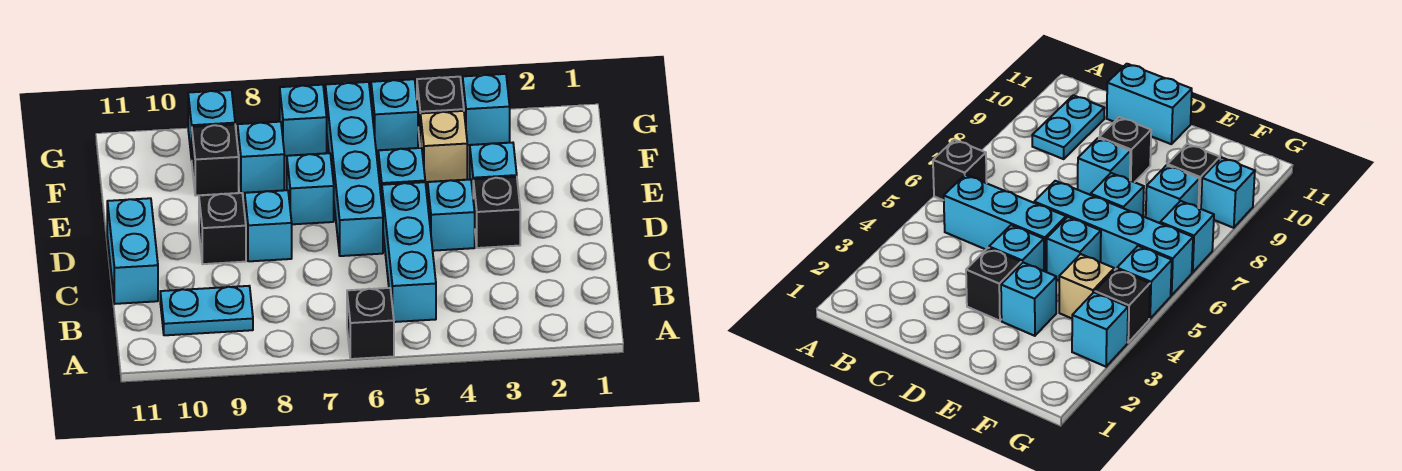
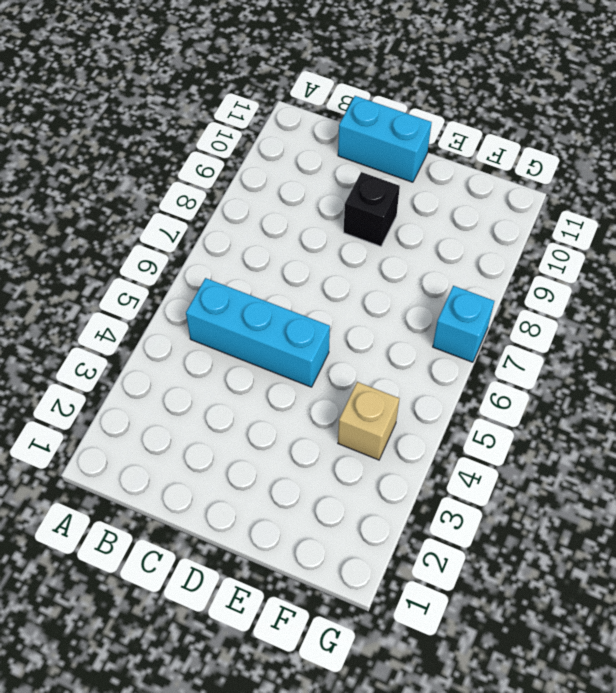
none -> black 1x1 brick [347,288,394,359]
none -> cyan 1x2 plate [160,286,253,335]
none -> black 1x1 brick [473,177,520,248]

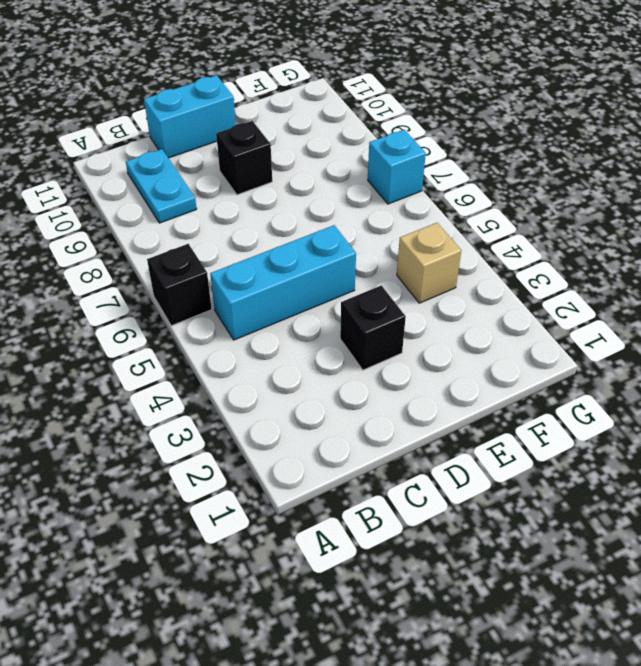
none -> cyan 1x1 brick [428,180,475,251]
none -> cyan 1x4 brick [325,82,383,256]
none -> cyan 1x1 brick [245,190,292,261]

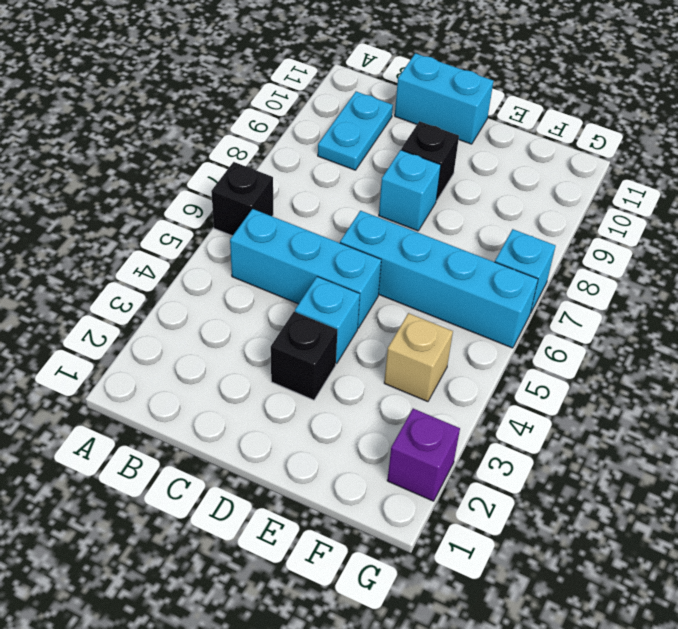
purple 1x1 brick [387,409,460,501] -> none
none -> cyan 1x1 brick [470,143,517,192]
none -> cyan 1x1 brick [378,148,425,202]
none -> cyan 1x1 brick [287,153,334,224]

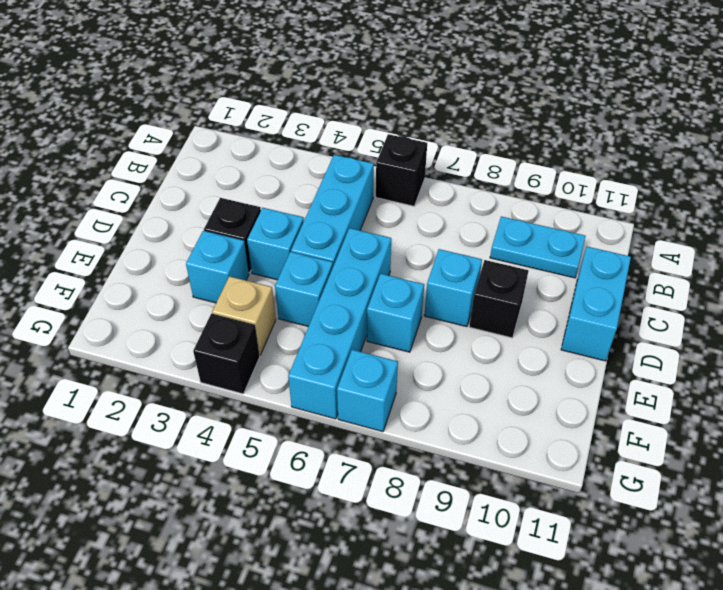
none -> cyan 1x1 brick [238,122,284,193]
none -> black 1x1 brick [192,124,239,196]
none -> cyan 1x1 brick [463,74,510,145]

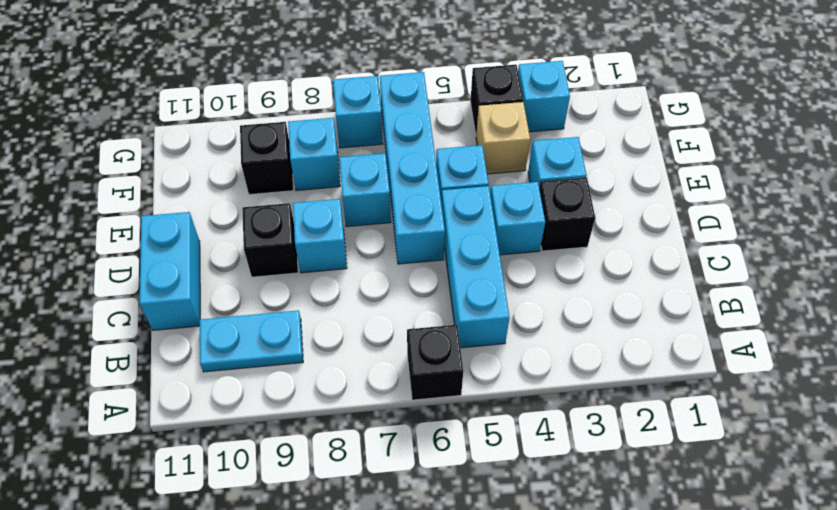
none -> cyan 1x1 brick [371,79,418,150]
none -> cyan 1x1 brick [188,90,235,160]

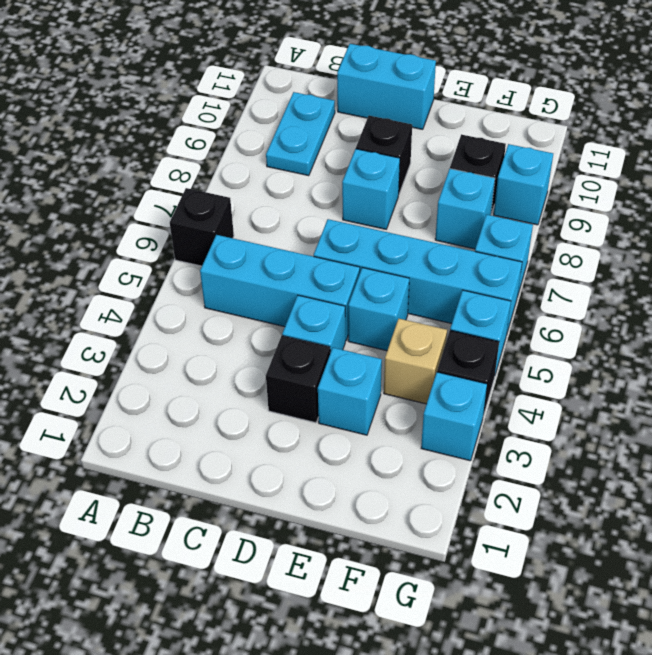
none -> cyan 1x1 brick [287,153,334,224]

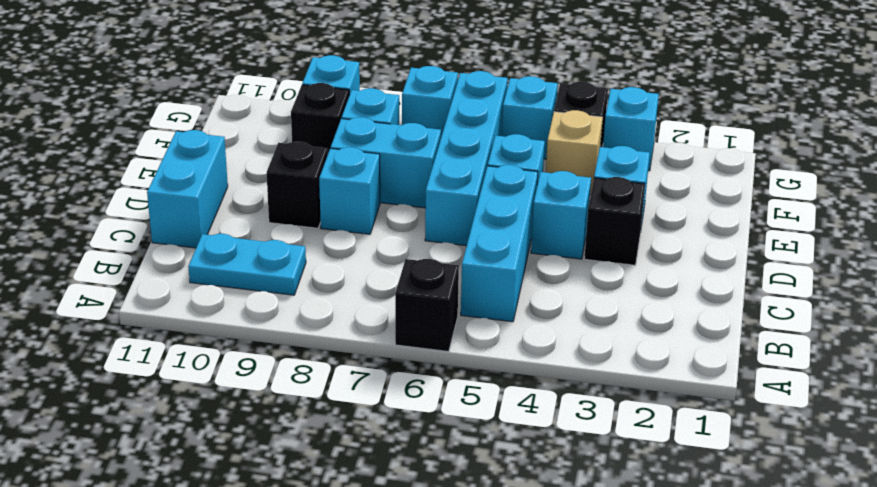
cyan 1x2 brick [331,117,441,208] -> cyan 1x1 brick [287,153,334,224]

